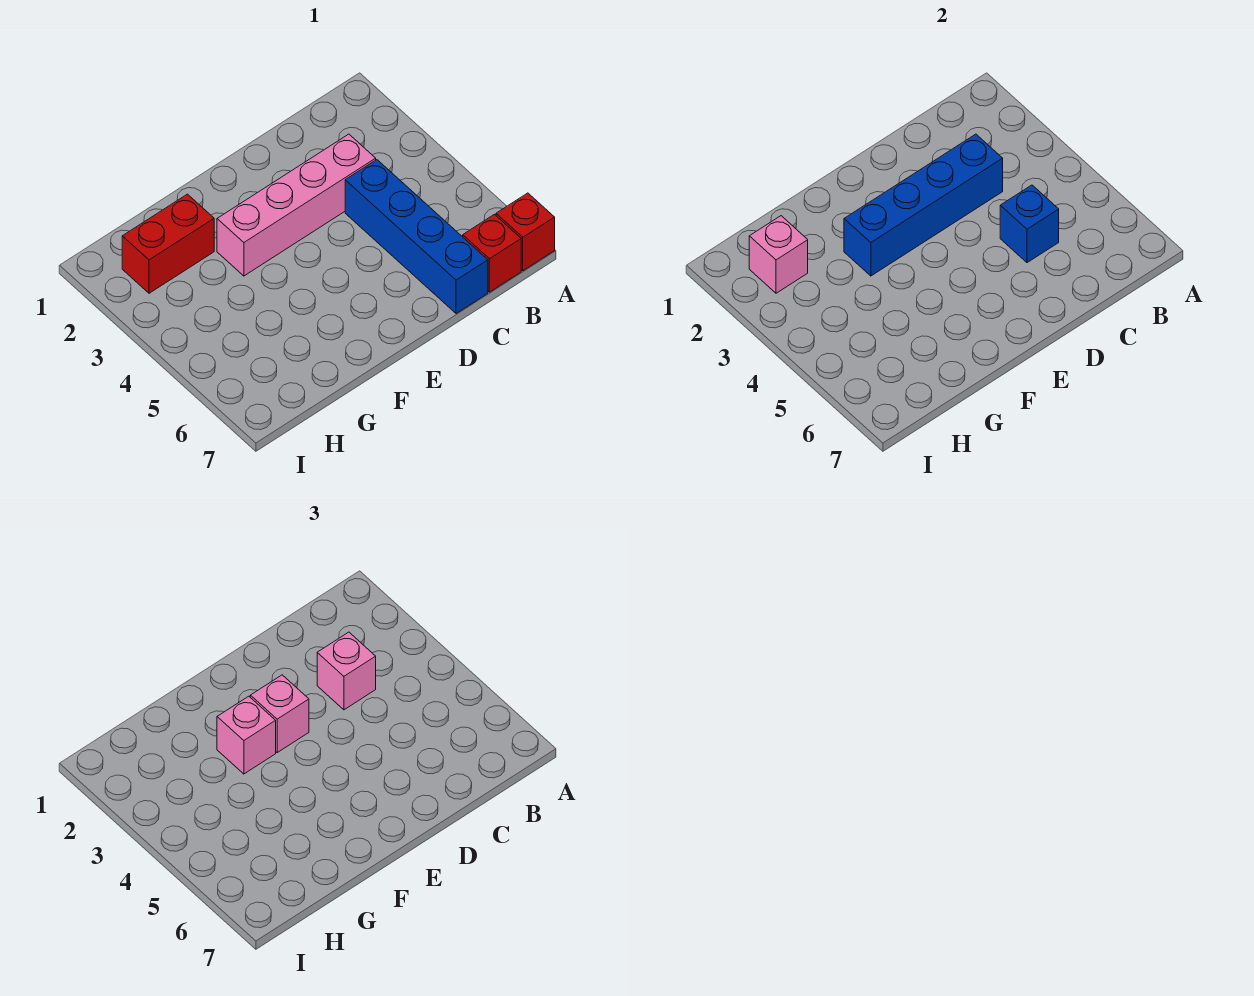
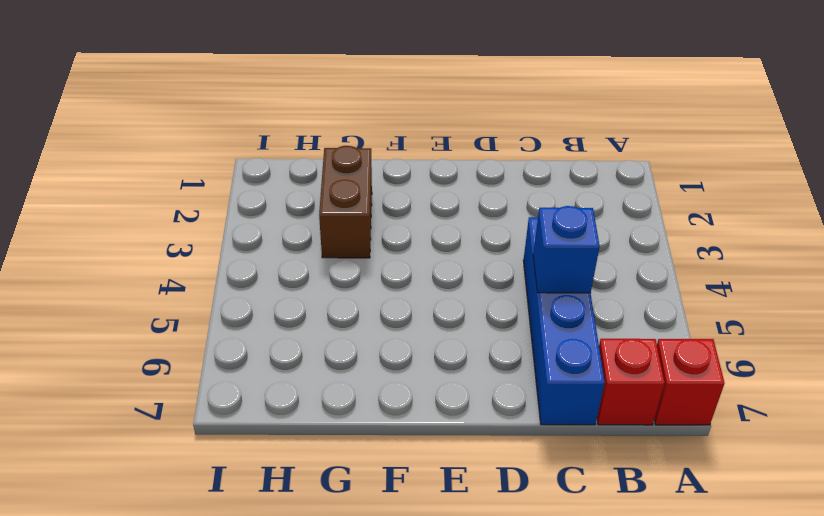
brown 1x2 brick [319,146,372,258] -> red 1x2 brick [122,194,214,293]
none -> pink 1x4 brick [217,134,376,276]
none -> blue 1x4 brick [844,134,1003,276]

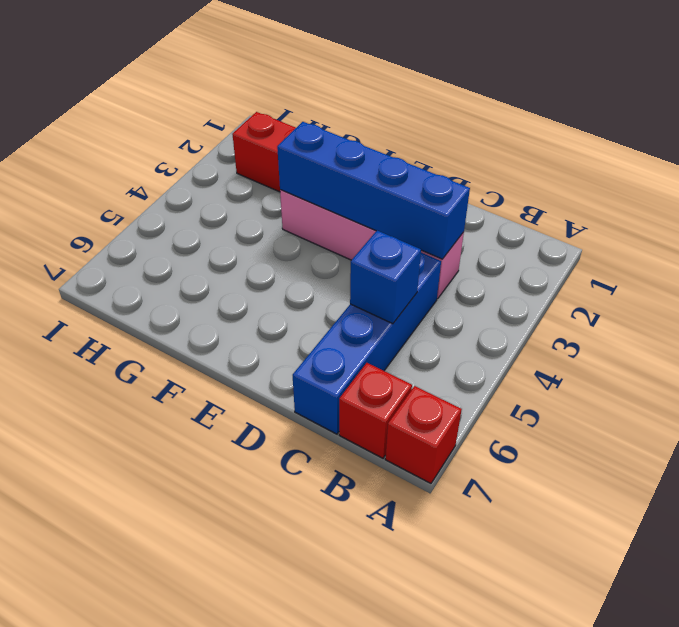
none -> pink 1x1 brick [749,216,808,293]
none -> pink 1x1 brick [317,632,376,710]

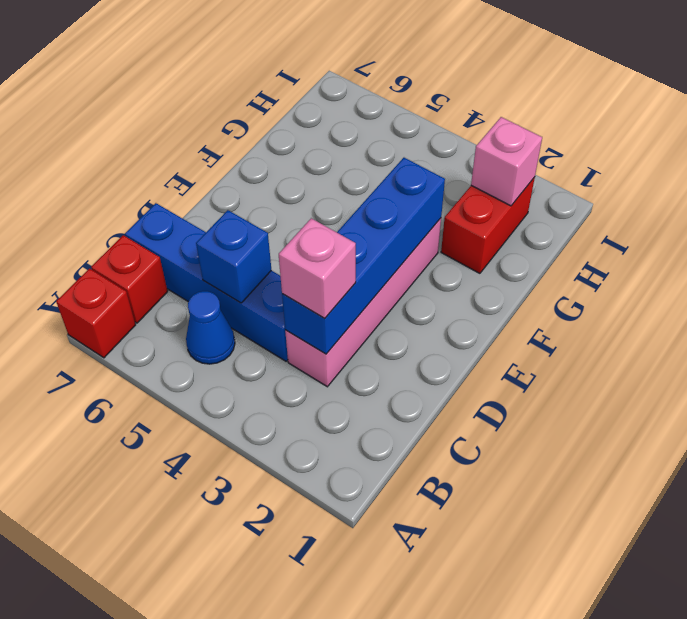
blue 1x1 cone [186,291,235,364] -> none
none -> pink 1x1 brick [250,675,309,752]
none -> pink 1x1 brick [217,696,276,774]

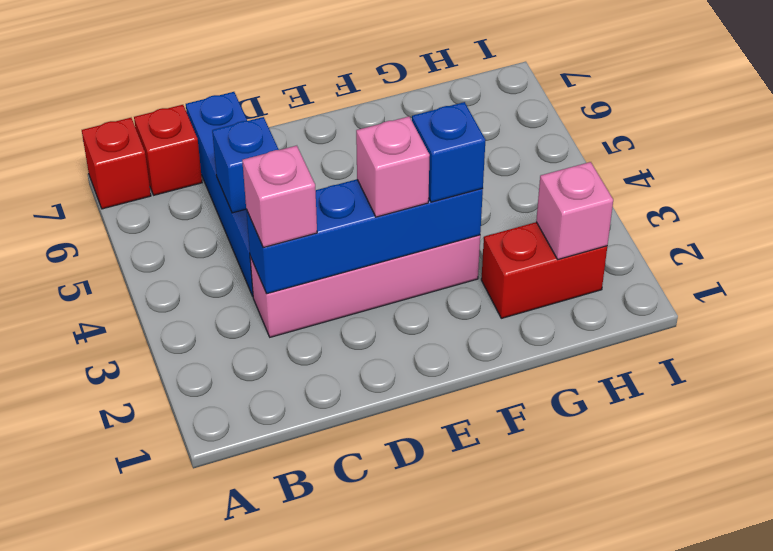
blue 1x1 brick [412,102,485,202] -> pink 1x1 brick [217,696,276,774]

